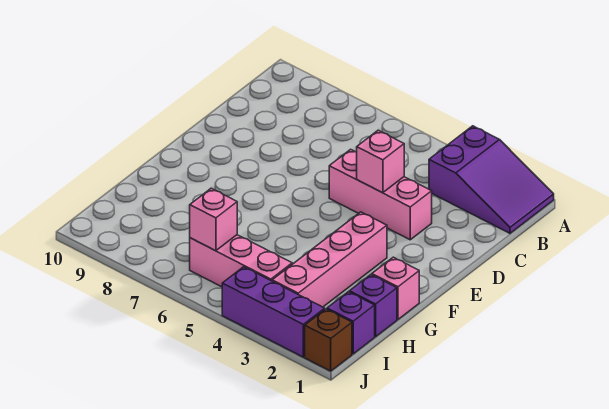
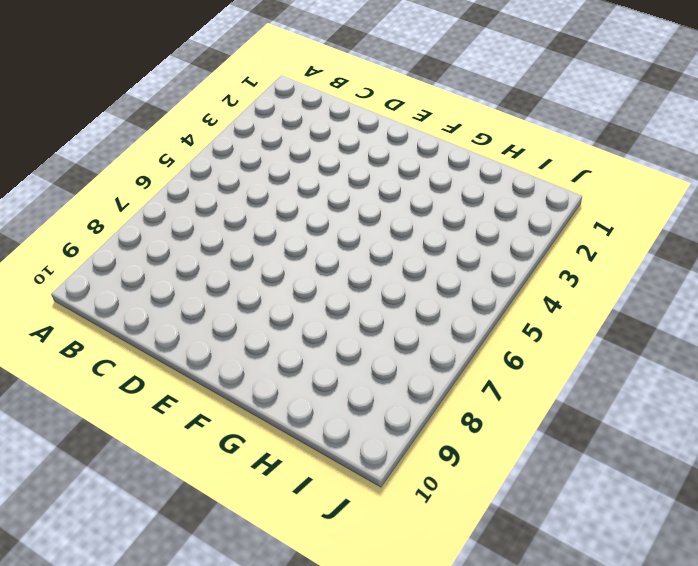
none -> purple 2x3 slope [429,126,554,233]
none -> pink 1x3 brick [329,149,432,240]

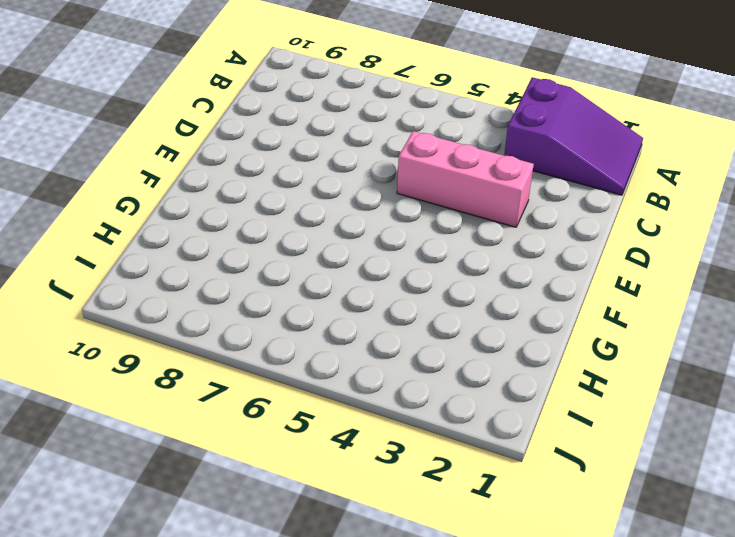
none -> pink 1x4 brick [272,212,387,307]
none -> pink 1x1 brick [372,257,419,319]

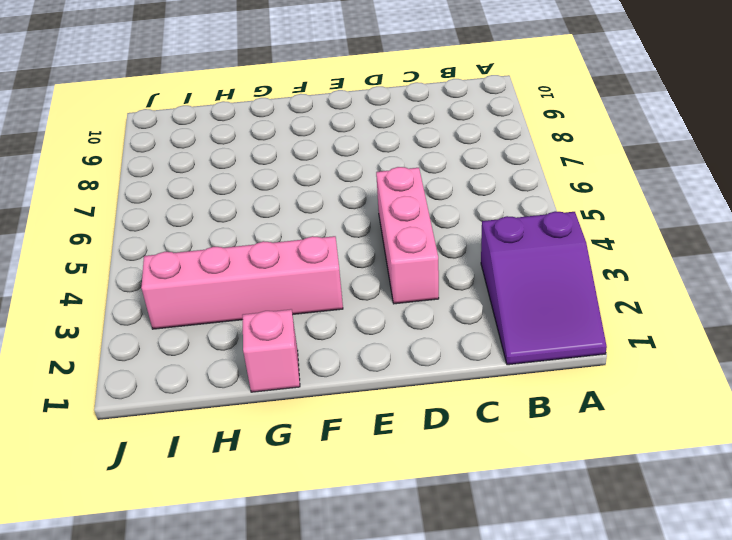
none -> purple 1x1 brick [349,275,397,337]
none -> purple 1x1 brick [327,292,375,354]

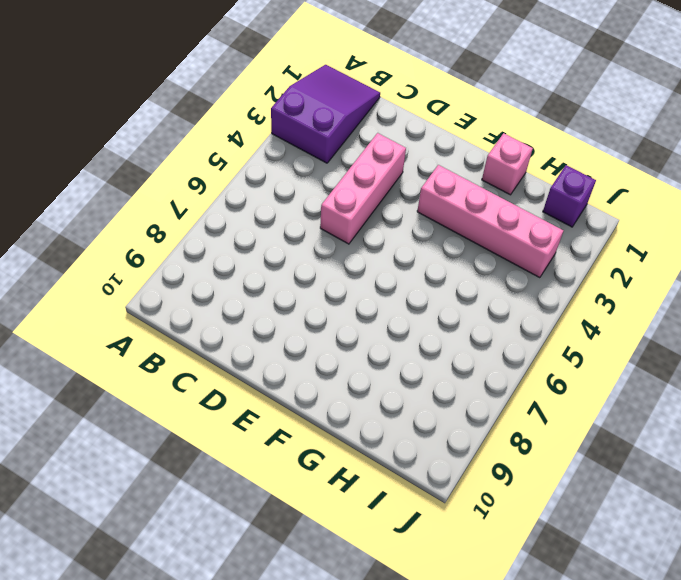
none -> purple 1x1 brick [349,275,397,337]
none -> pink 1x3 brick [190,235,292,287]

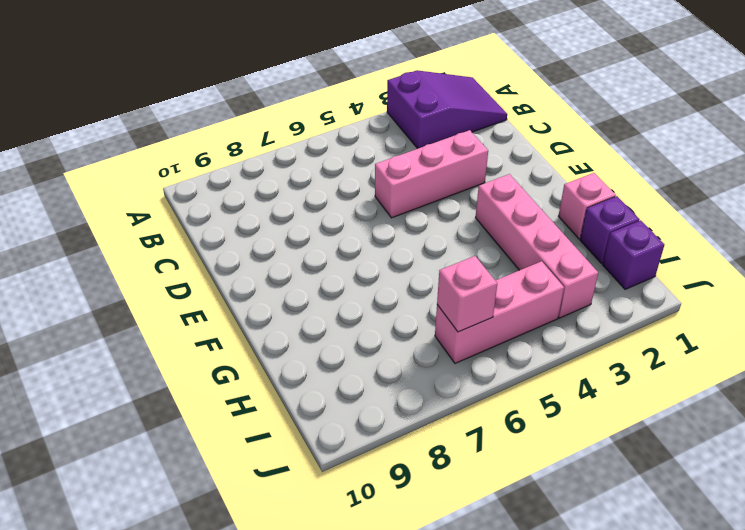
none -> brown 1x1 brick [305,309,352,371]
none -> purple 1x3 brick [222,267,325,357]

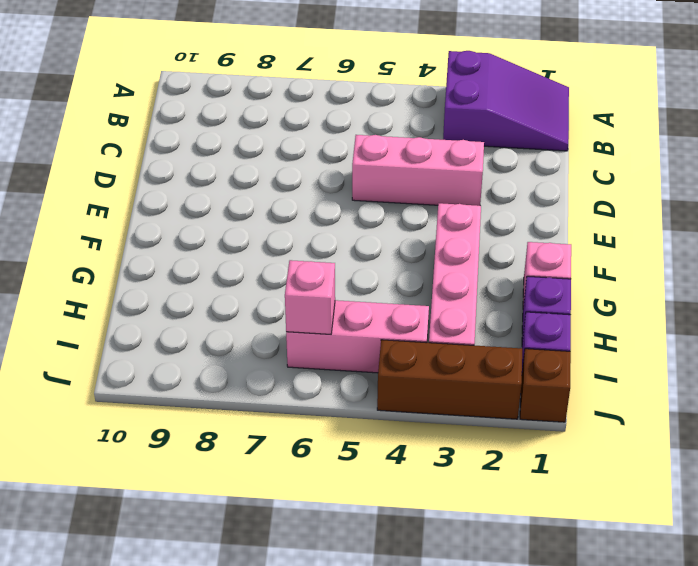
brown 1x3 brick [377,340,522,419] -> purple 1x3 brick [222,267,325,357]
none -> pink 1x1 brick [357,130,404,193]

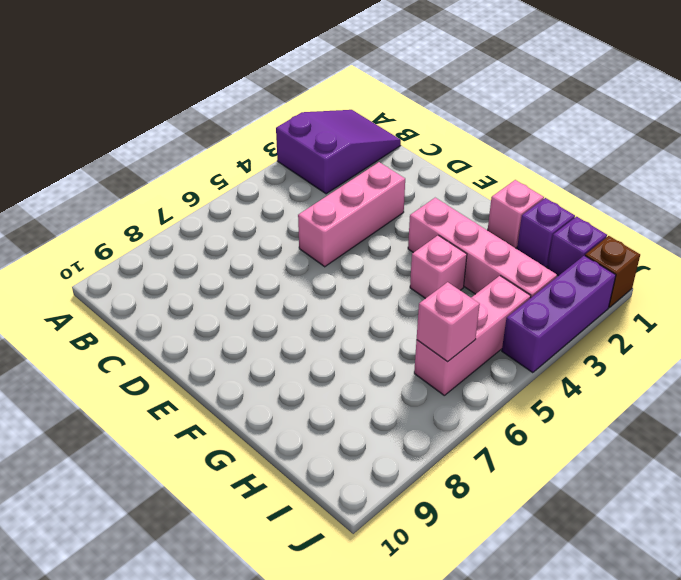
pink 1x1 brick [410,235,467,299] -> pink 1x1 brick moved to [357,130,404,193]

